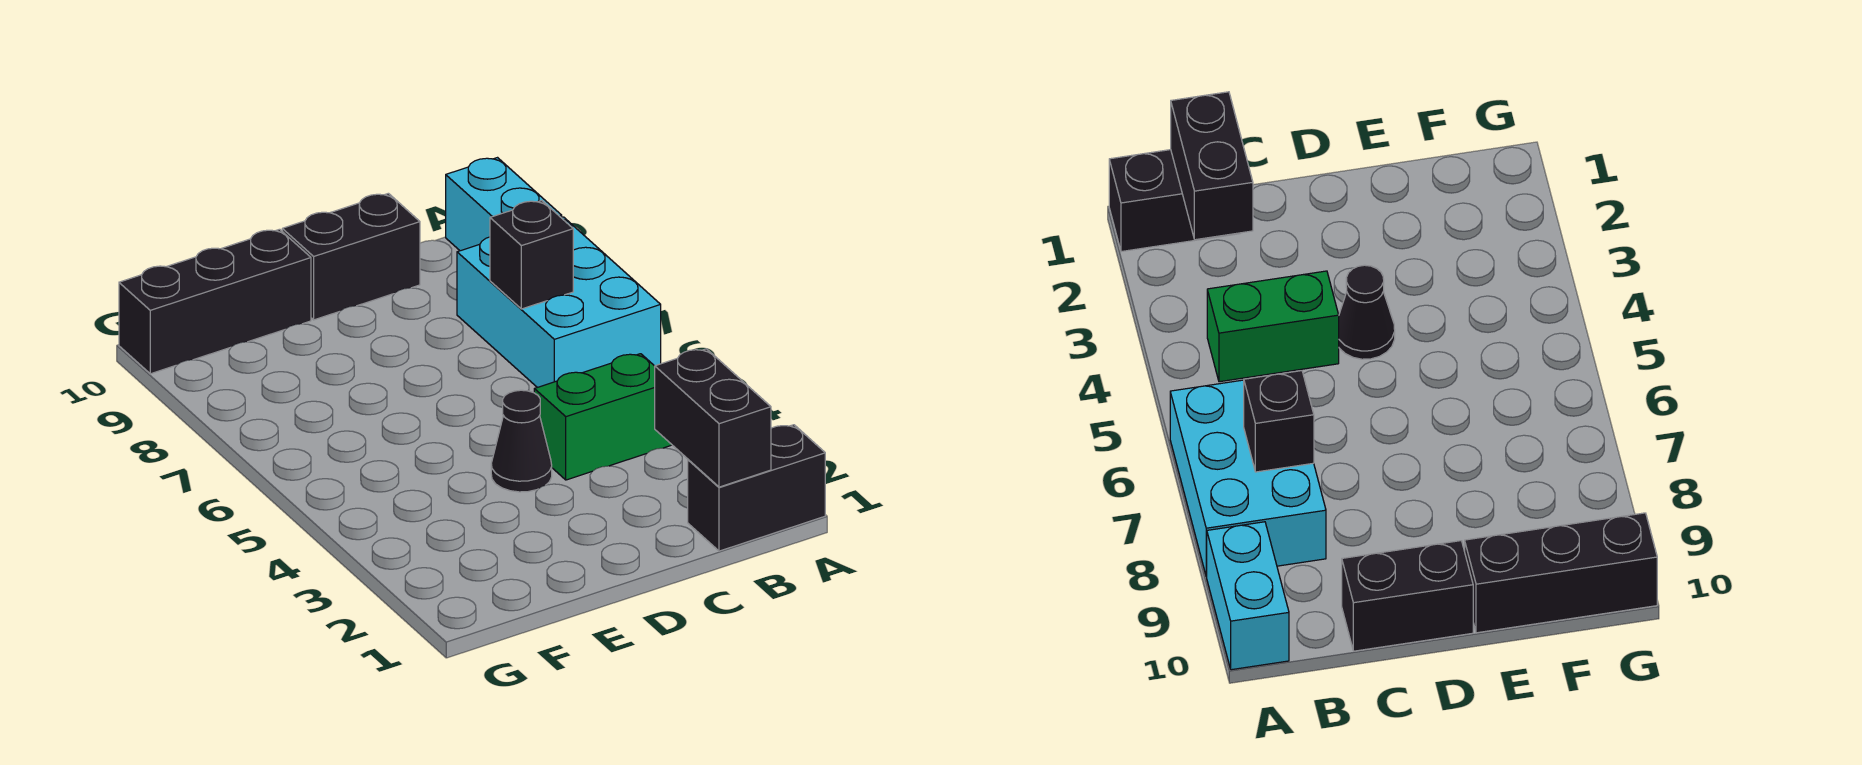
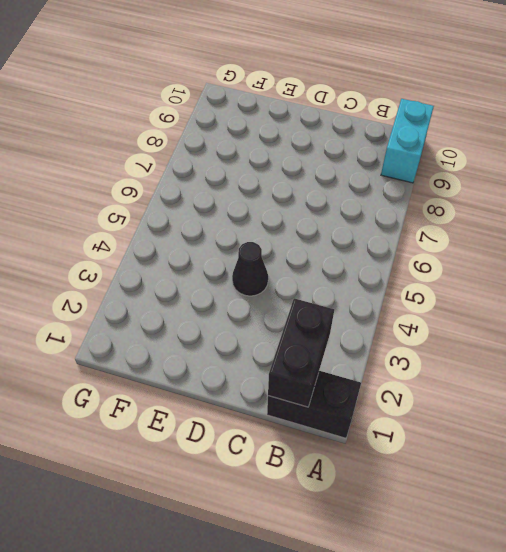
none -> cyan 2x3 brick [457,217,661,388]
none -> green 1x2 brick [534,354,672,480]

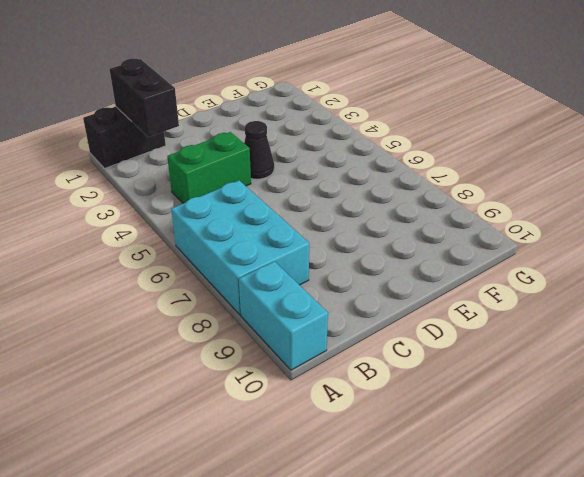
none -> black 1x2 brick [282,193,420,320]
none -> black 1x3 brick [119,229,311,374]

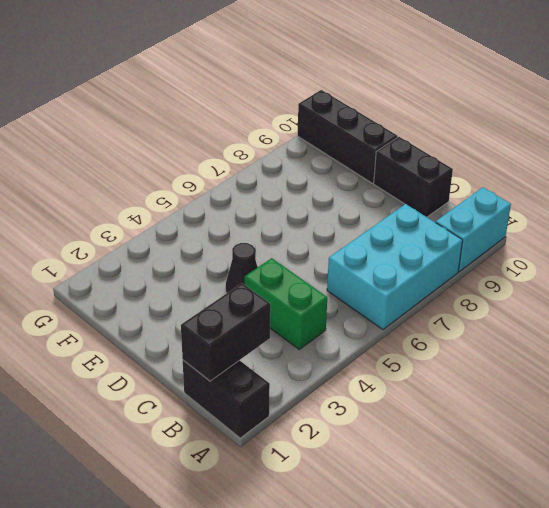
none -> black 1x1 brick [490,201,573,309]

